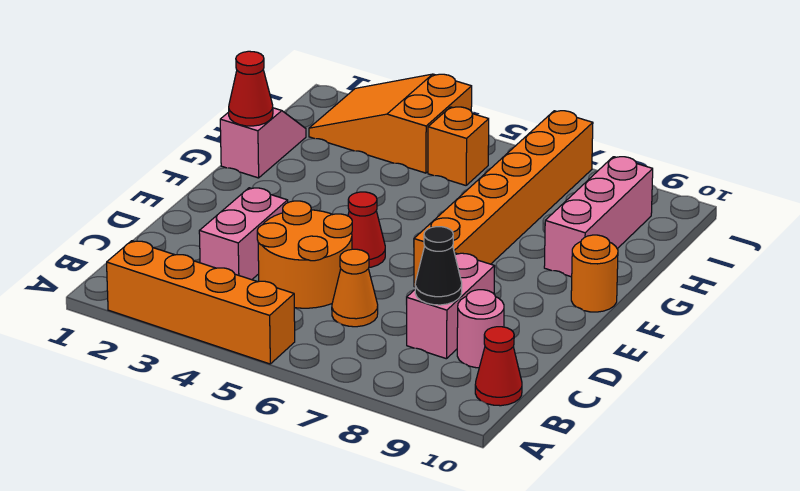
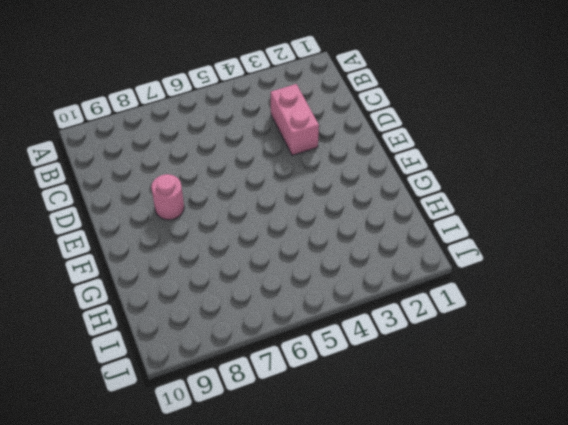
pink 1x1 round brick [151,174,184,220] -> pink 1x1 round brick moved to [457,290,504,368]
none -> orange 1x4 brick [107,241,295,364]
none -> red 1x1 cone [475,327,522,406]
none -> orange 2x2 round brick [257,201,352,308]

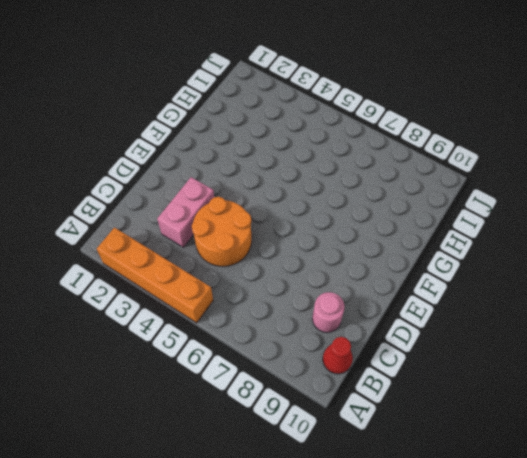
none -> orange 1x1 cone [332,249,378,327]
none -> pink 1x2 brick [407,253,495,359]
none -> red 1x1 cone [348,192,385,267]

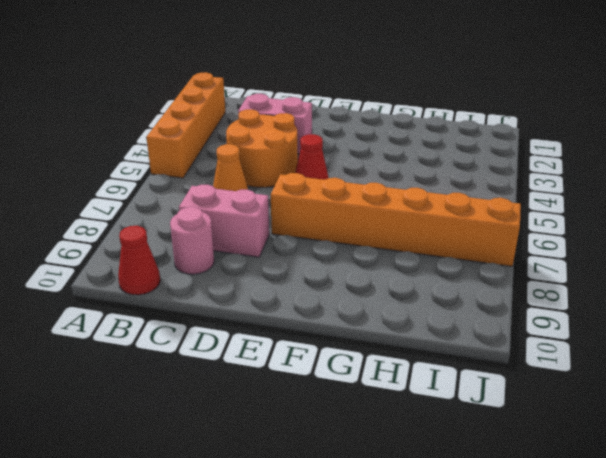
none -> orange 1x1 round brick [571,235,618,312]
none -> pink 1x2 slope [220,108,306,178]
none -> pink 1x3 brick [544,157,653,277]

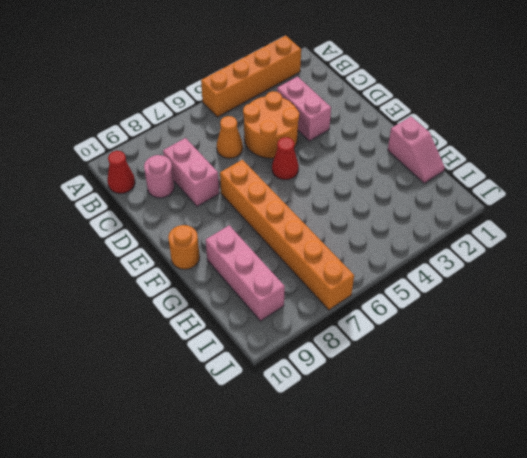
none -> orange 2x3 slope [309,74,472,173]
none -> orange 1x1 brick [428,107,489,185]
none -> black 1x1 cone [415,227,462,305]

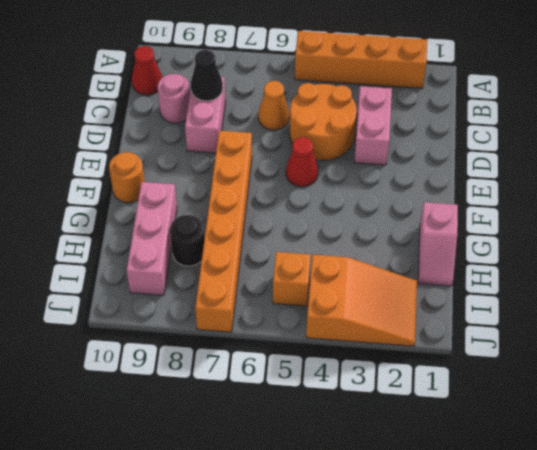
black 1x1 round brick [170,215,205,266] -> none
none -> red 1x1 cone [229,51,273,126]

